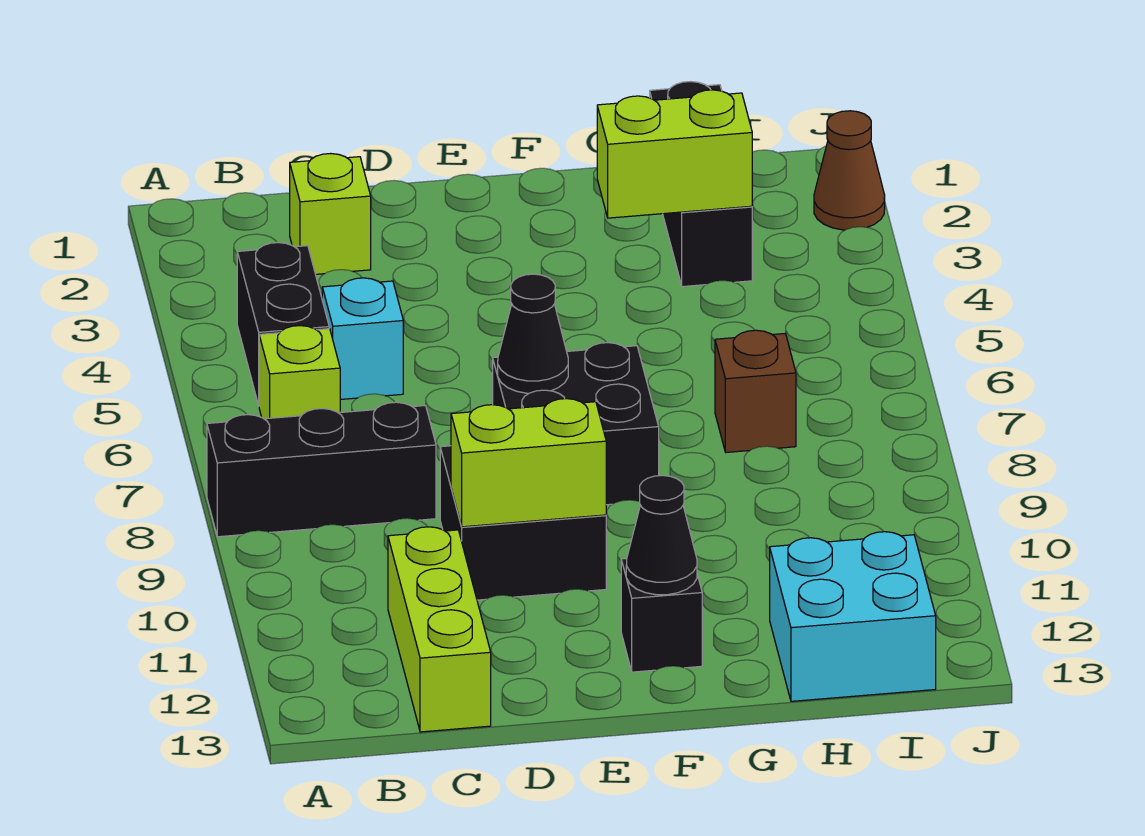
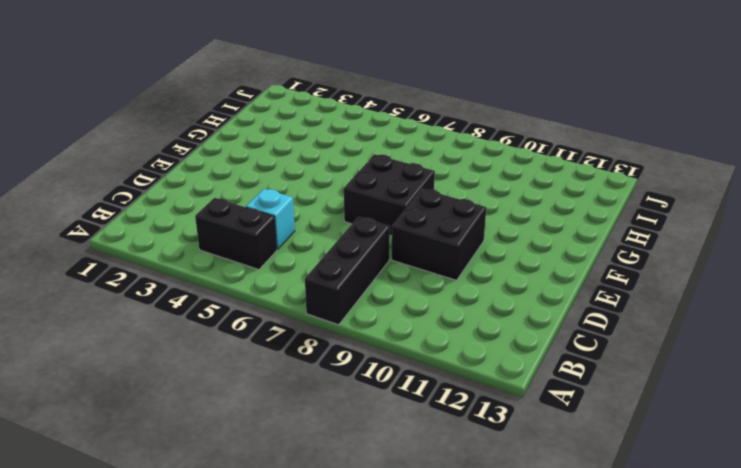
none -> lime 1x1 brick [259,326,340,419]
none -> lime 1x1 brick [290,154,371,274]
none -> lime 1x3 brick [388,527,491,732]

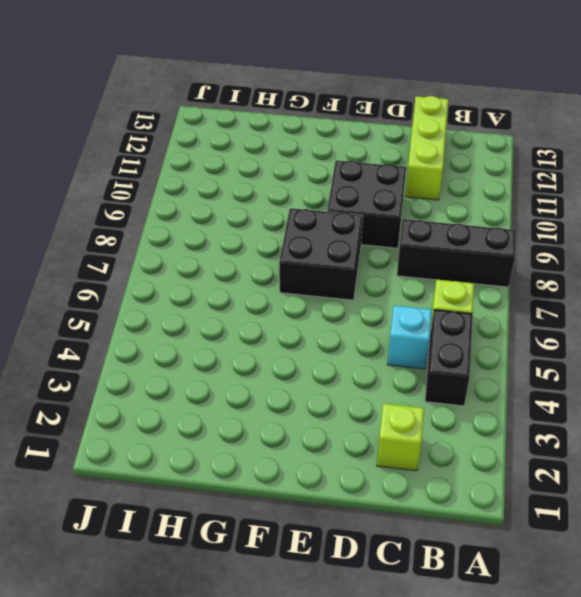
none -> black 1x1 brick [621,558,702,672]
none -> black 1x3 brick [650,82,752,287]
none -> brown 1x1 brick [715,330,796,452]

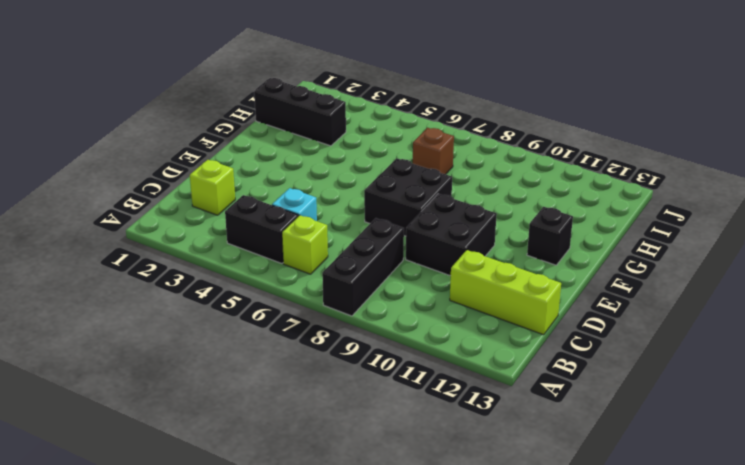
none -> cyan 2x2 brick [770,532,936,701]
none -> brown 1x1 cone [814,111,885,230]
none -> lime 1x2 brick [451,399,606,527]

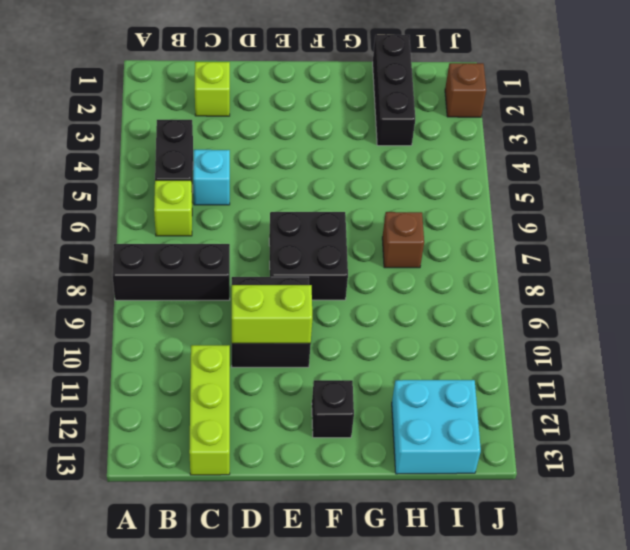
brown 1x1 brick [445,63,486,117] -> brown 1x1 cone [814,111,885,230]
none -> black 1x1 cone [498,274,568,393]
none -> black 1x1 cone [626,475,697,595]
none -> lime 1x2 brick [597,90,752,218]

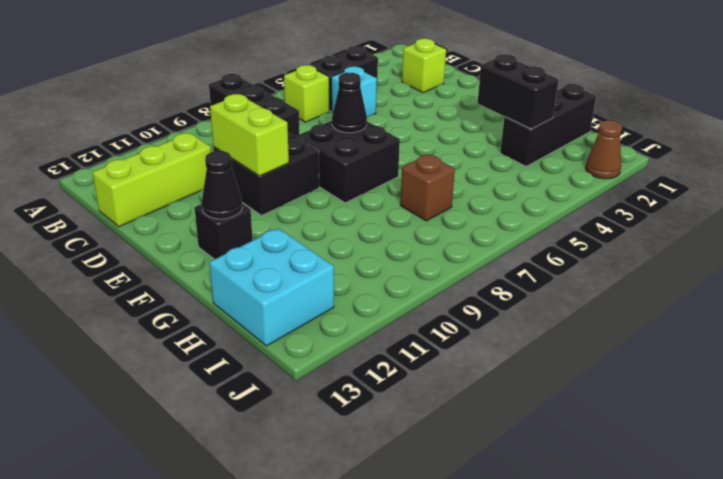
black 1x2 brick [478,54,559,129] -> lime 1x2 brick [597,90,752,218]

